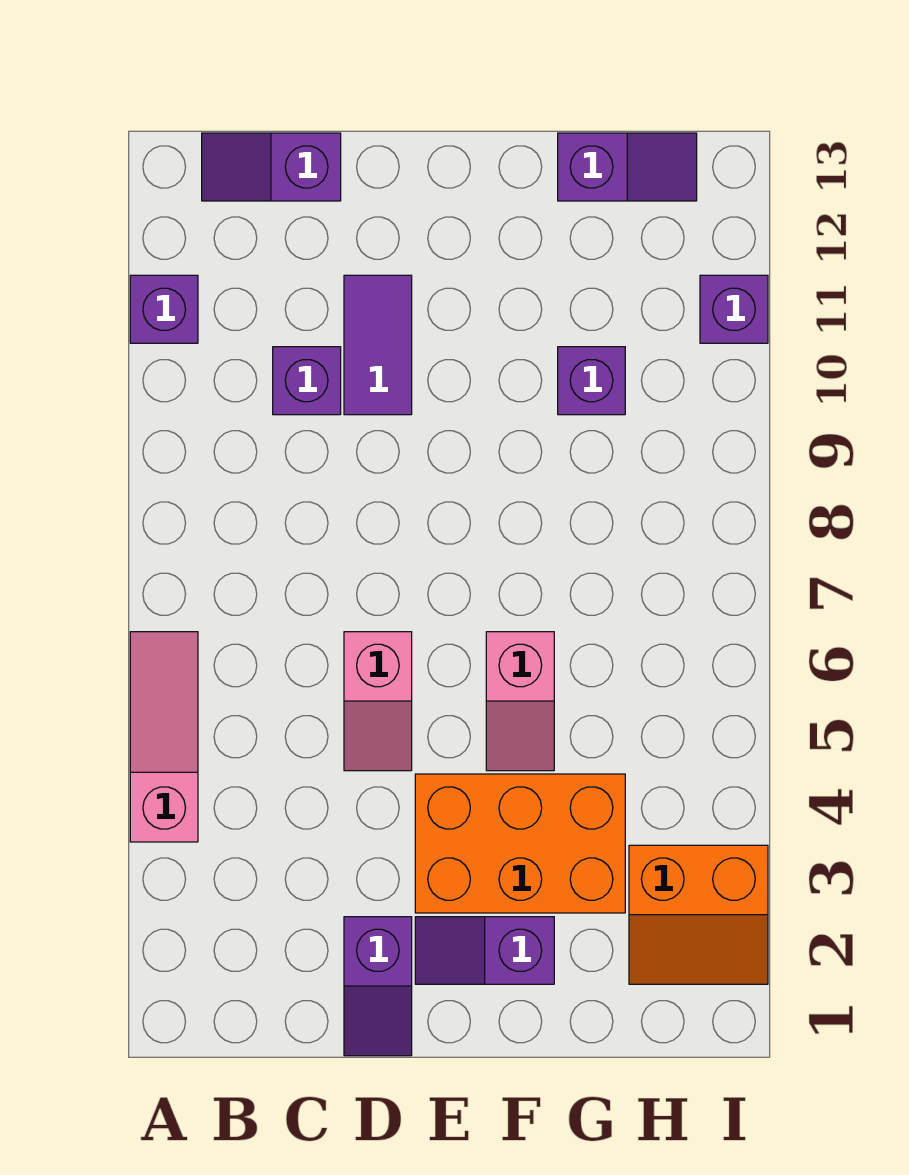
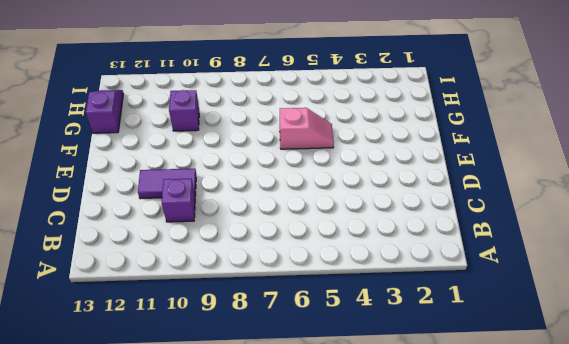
none -> pink 1x3 slope [130,632,198,842]
none -> purple 1x1 brick [130,275,198,343]
none -> purple 1x2 slope [202,133,341,201]

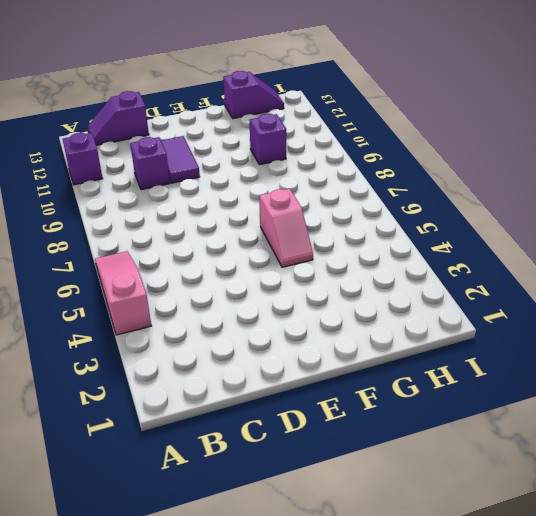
none -> purple 1x2 slope [344,917,412,1056]
none -> pink 1x2 slope [344,632,412,771]
none -> purple 1x2 slope [415,917,554,984]

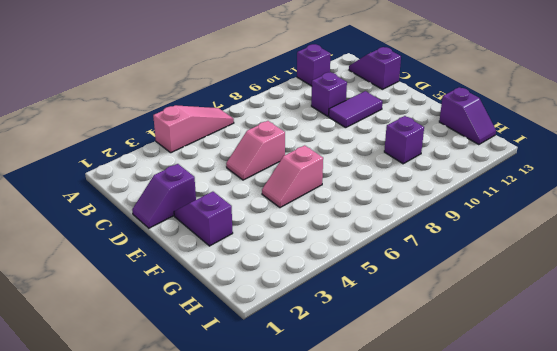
none -> orange 2x3 brick [415,774,625,913]
none -> orange 2x2 slope [629,845,768,984]
none -> purple 1x1 brick [700,275,768,343]

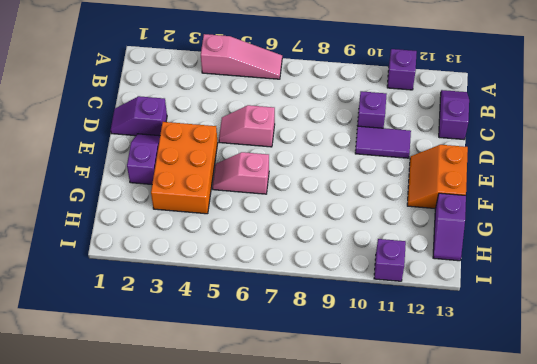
orange 2x2 slope [407,145,468,209] -> orange 2x2 slope moved to [629,845,768,984]
none -> purple 1x1 brick [558,347,625,415]

